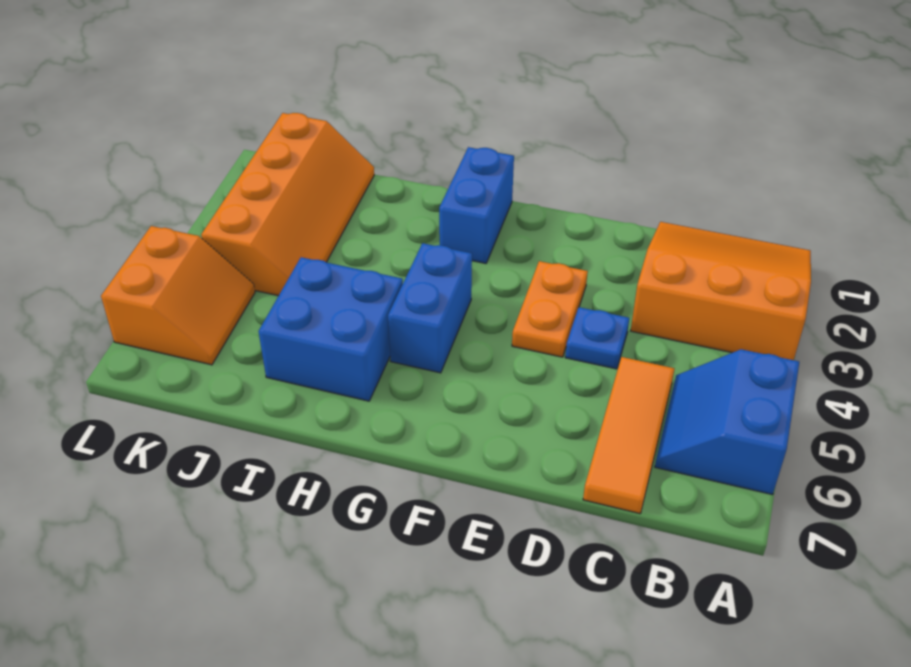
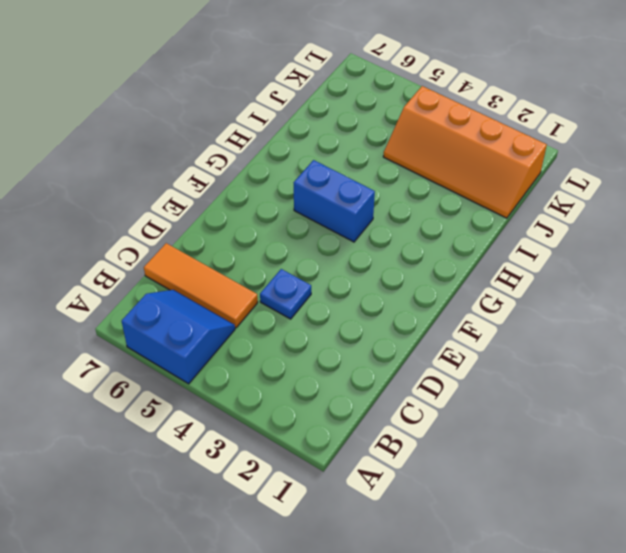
none -> orange 3x3 slope [631,222,811,360]
none -> orange 1x2 plate [512,261,588,357]

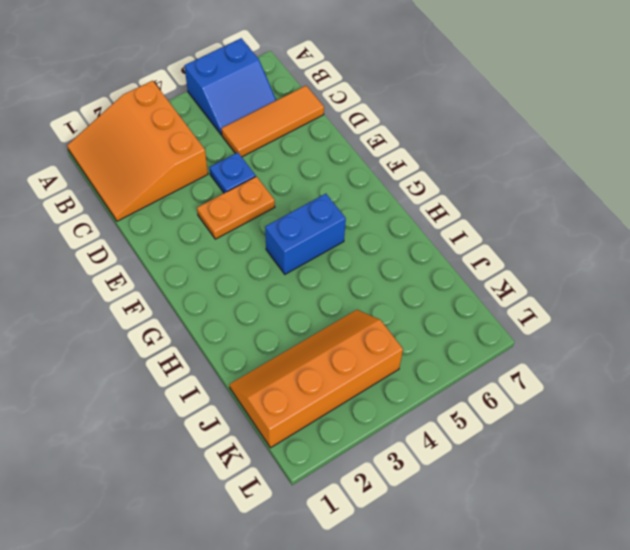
none -> blue 1x2 brick [439,147,514,263]
none -> blue 2x2 brick [259,257,403,401]

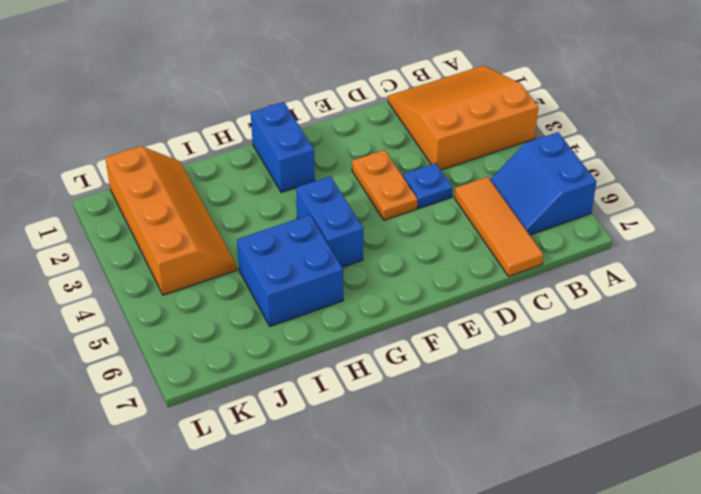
none -> orange 2x2 slope [101,226,255,365]

